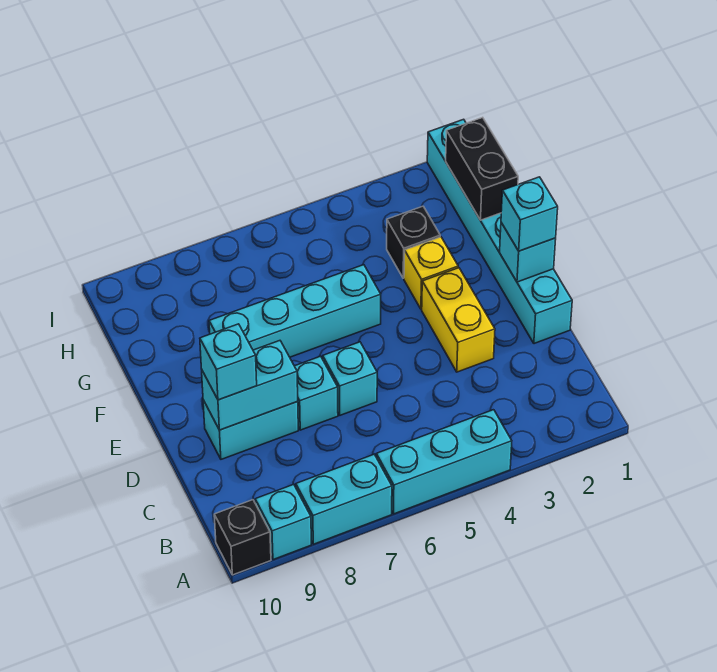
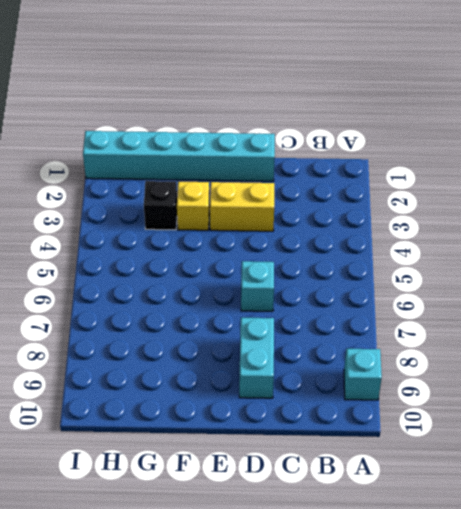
none -> cyan 1x3 brick [376,410,512,514]
none -> cyan 1x2 brick [296,454,392,544]
none -> black 1x1 brick [214,500,271,575]

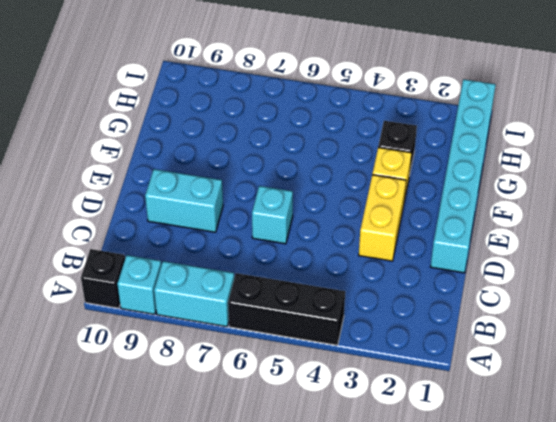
black 1x3 brick [228,273,345,345] -> cyan 1x3 brick [376,410,512,514]
none -> cyan 1x1 brick [295,356,338,430]
none -> cyan 1x4 brick [209,265,381,357]
none -> cyan 1x2 brick [202,341,298,430]

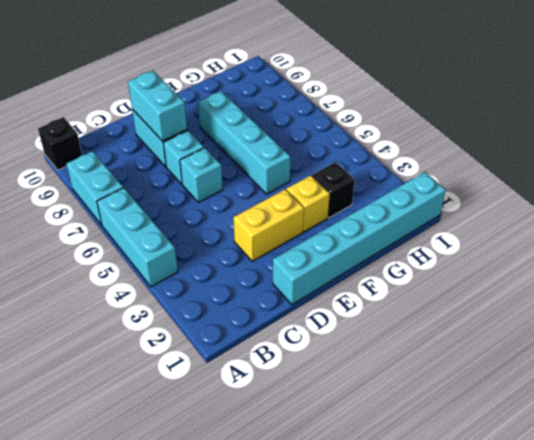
none -> cyan 1x1 brick [255,484,311,560]
none -> cyan 1x1 brick [500,223,556,282]
none -> black 1x2 brick [446,117,518,220]

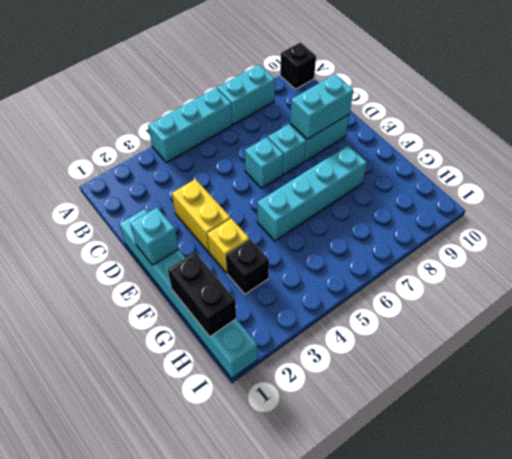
none -> cyan 1x1 brick [255,484,311,560]
none -> cyan 1x1 brick [200,324,257,400]
none -> cyan 1x1 brick [501,177,558,251]

